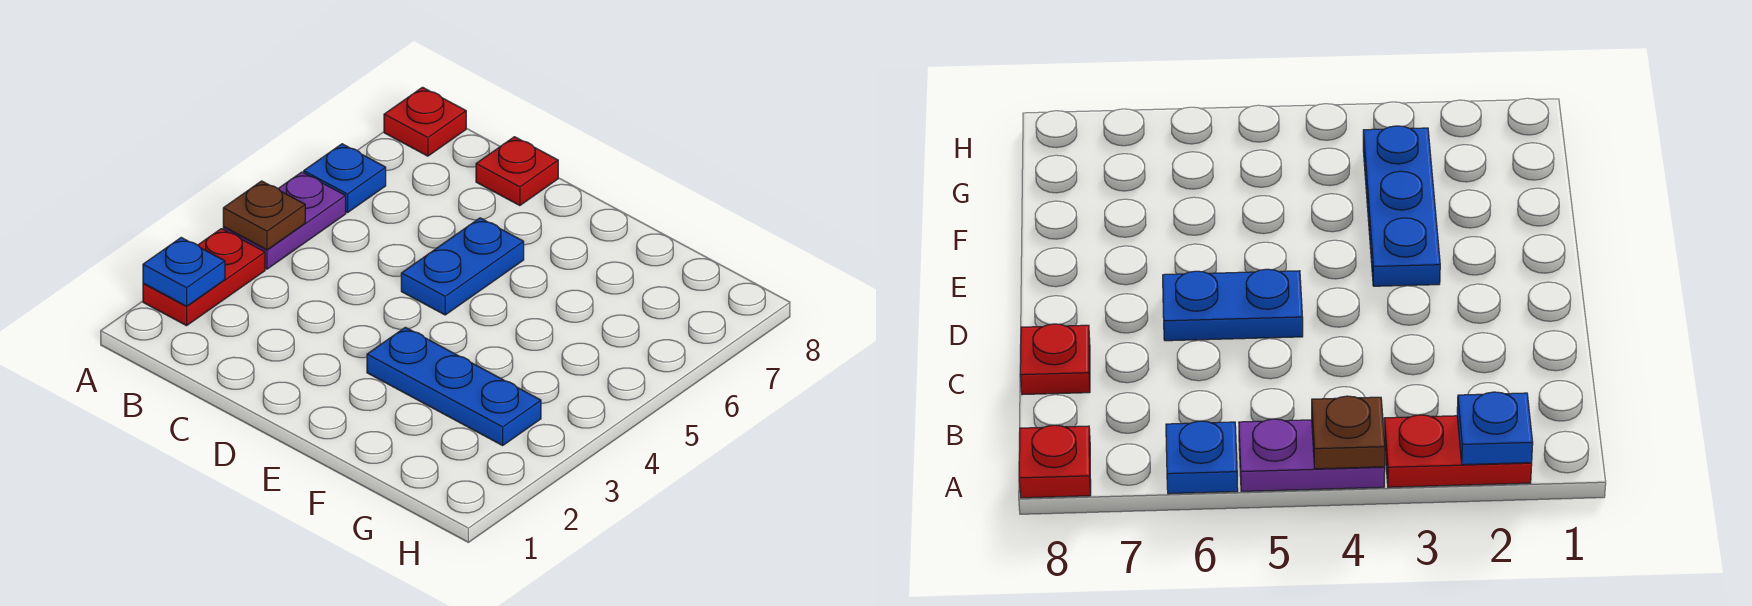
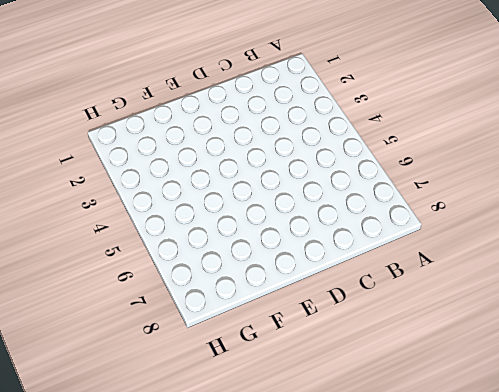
none -> red 1x2 plate [143,229,265,326]
none -> purple 1x2 plate [223,172,346,269]

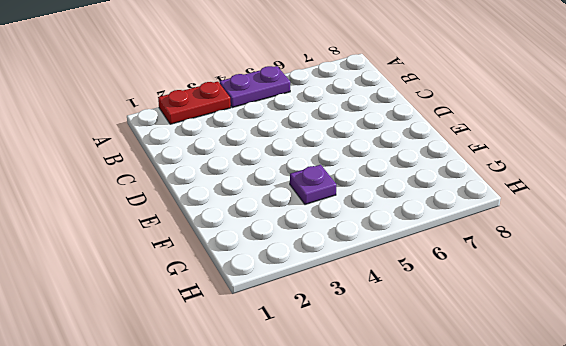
purple 1x1 plate [290,165,336,205] -> none
none -> blue 1x1 plate [304,144,386,213]
none -> red 1x1 plate [384,87,466,156]

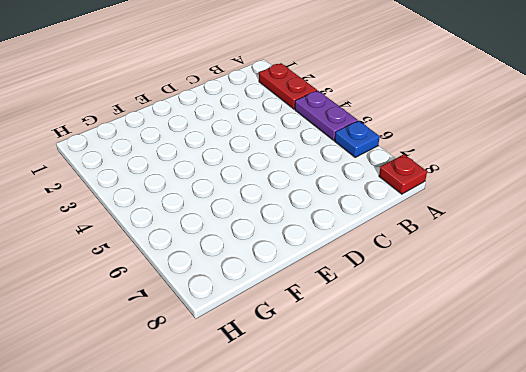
none -> red 1x1 plate [476,137,558,206]
none -> blue 1x2 plate [401,218,524,315]

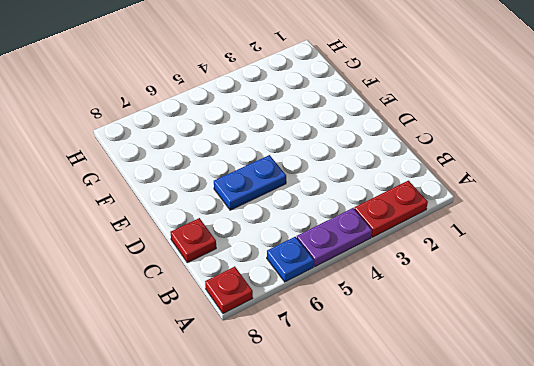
none -> blue 1x3 plate [367,327,541,445]
none -> blue 1x1 plate [143,238,225,306]

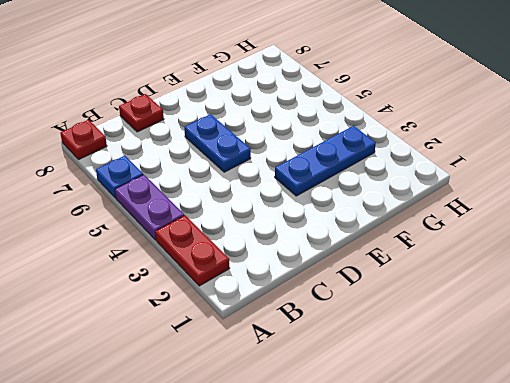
none -> blue 1x1 plate [143,238,225,306]
none -> brown 1x1 plate [223,181,305,250]

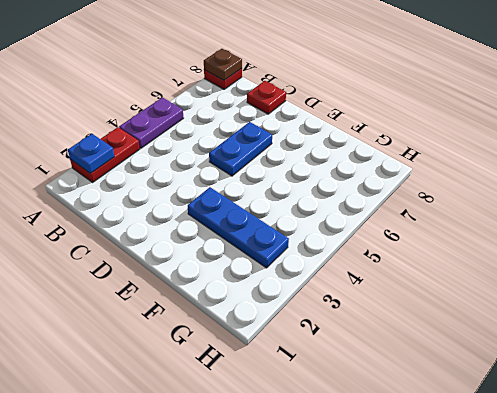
brown 1x1 plate [204,49,242,80] -> brown 1x1 plate moved to [223,181,305,250]
none -> blue 1x1 plate [304,144,386,213]

